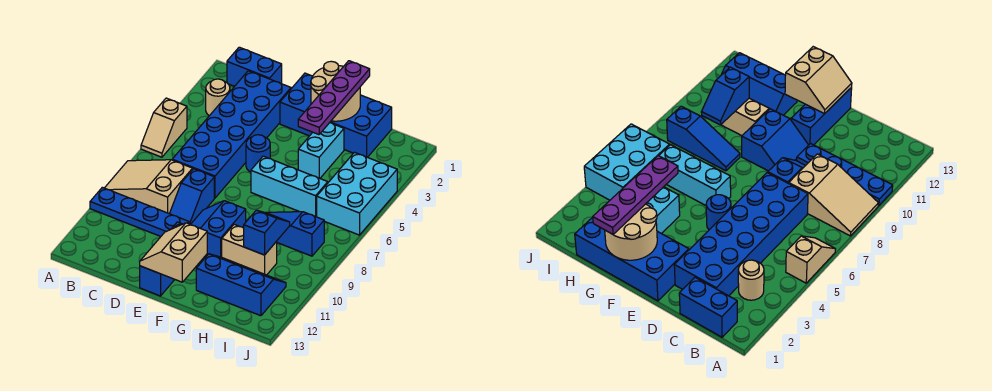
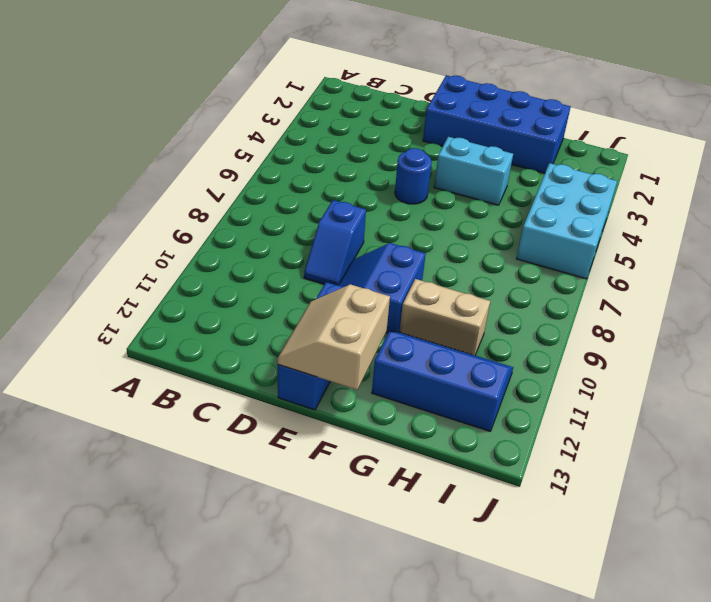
cyan 1x2 brick [434,137,513,205] -> cyan 1x2 brick turned to [298,123,344,178]
none -> tan 1x2 slope [141,98,187,157]
none -> tan 2x3 slope [105,160,193,214]
none -> blue 1x4 plate [90,187,189,236]

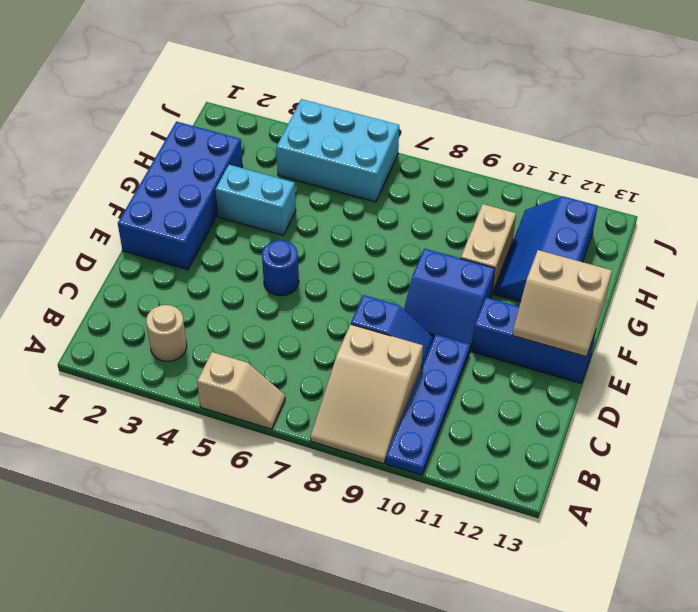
none -> blue 1x2 brick [227,47,282,86]
none -> blue 2x6 brick [172,71,291,198]
none -> cyan 1x3 brick [251,156,328,217]

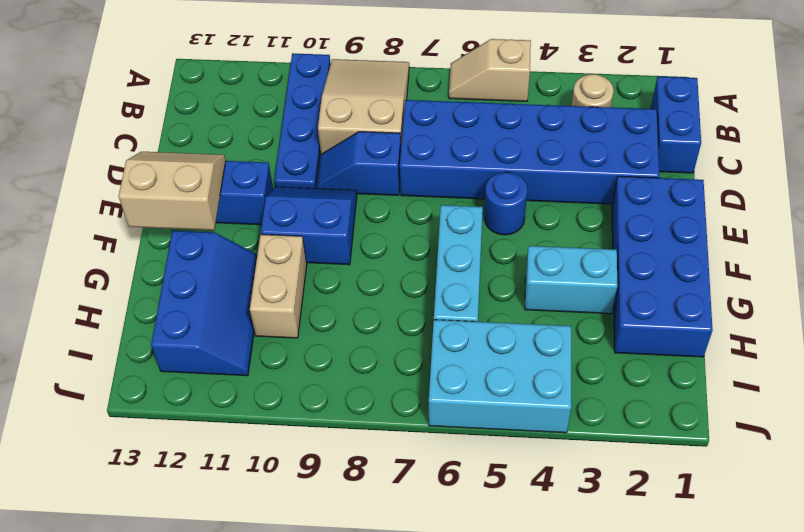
none -> blue 1x3 slope [265,212,324,256]
none -> tan 2x2 round brick [311,61,360,121]
none -> blue 1x2 slope [244,210,290,255]

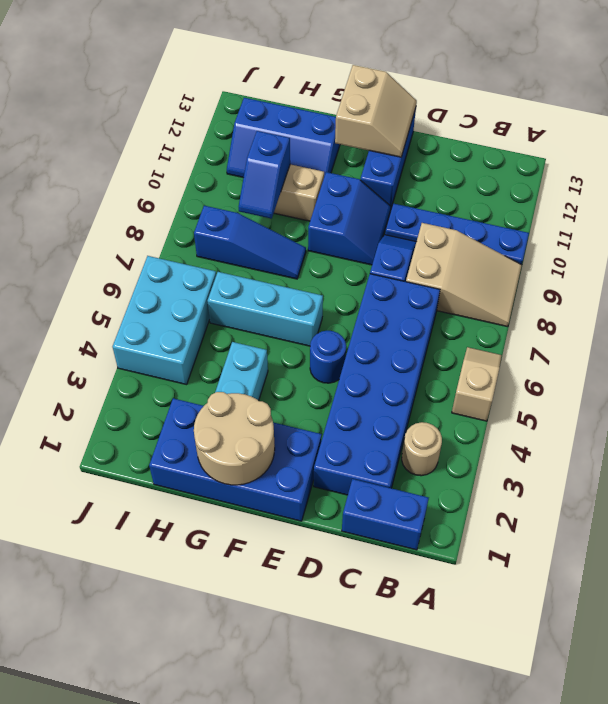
none -> purple 1x4 plate [298,61,370,135]

